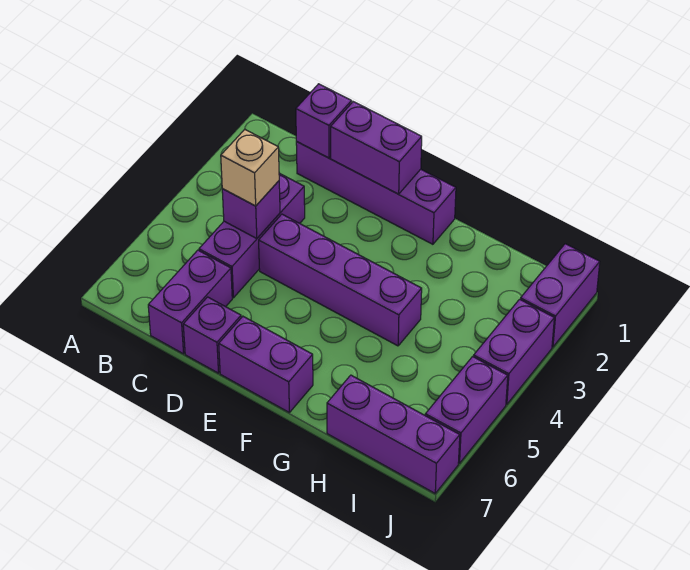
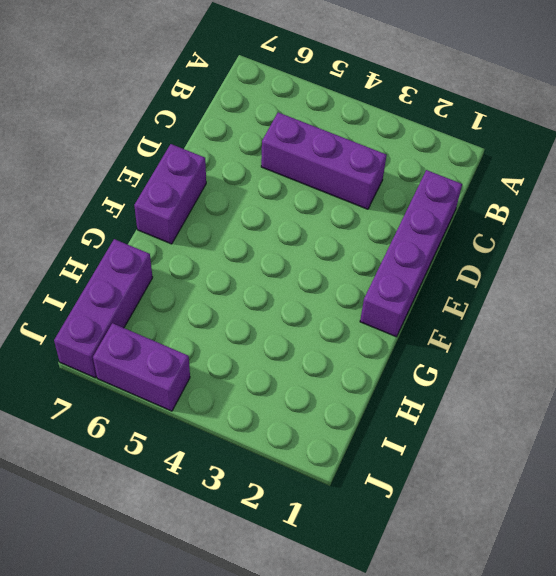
none -> purple 1x2 brick [148,250,232,354]
none -> purple 1x4 brick [259,214,422,346]
none -> purple 1x1 brick [183,297,241,373]

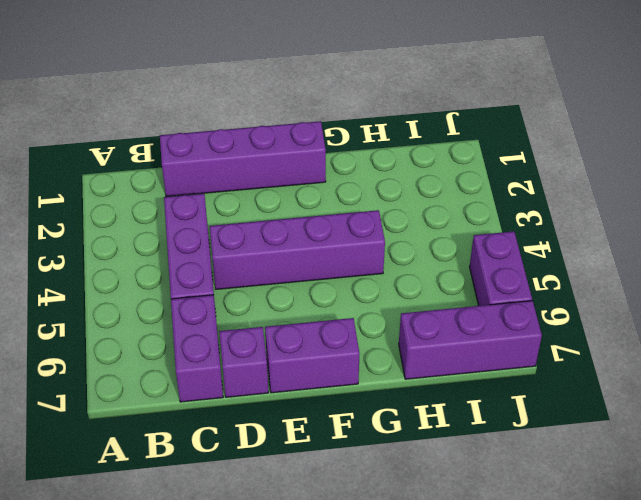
none -> purple 1x2 brick [520,244,600,347]
none -> purple 1x2 brick [474,299,554,404]
none -> purple 1x1 brick [296,84,352,158]

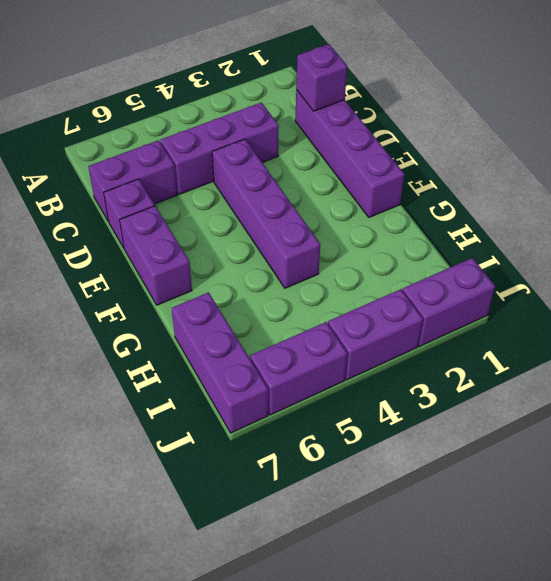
none -> purple 1x1 brick [222,181,280,239]
none -> purple 1x2 brick [331,102,422,194]
none -> tan 1x1 brick [221,129,279,206]

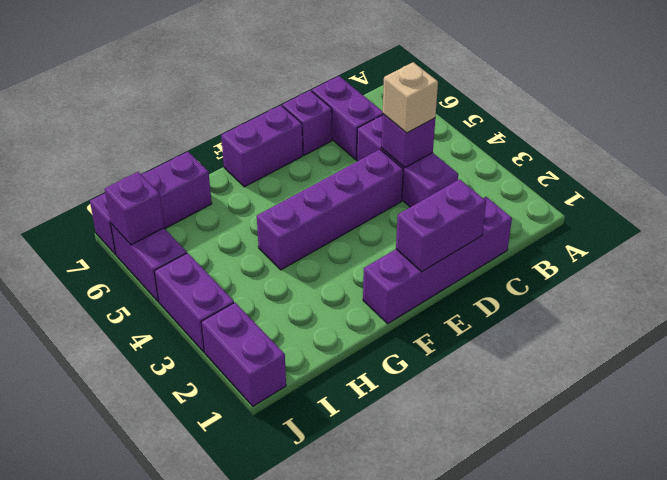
purple 1x1 brick [105,172,164,245] -> purple 1x1 brick moved to [296,84,352,158]

